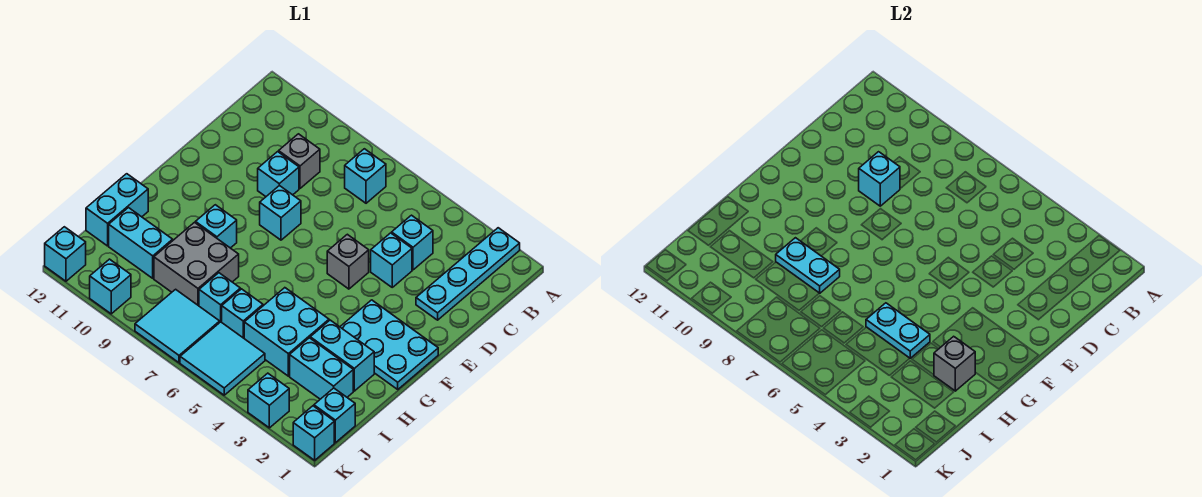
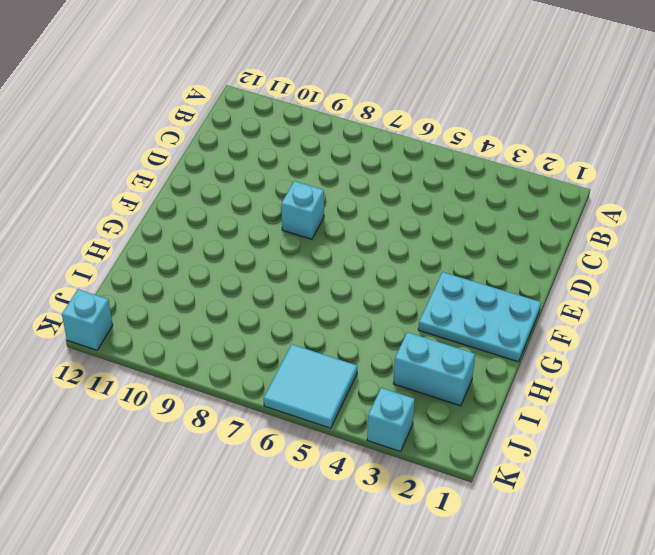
none -> cyan 1x4 plate [416,228,520,320]
none -> cyan 1x1 brick [345,149,386,203]
none -> cyan 1x1 brick [392,215,433,270]

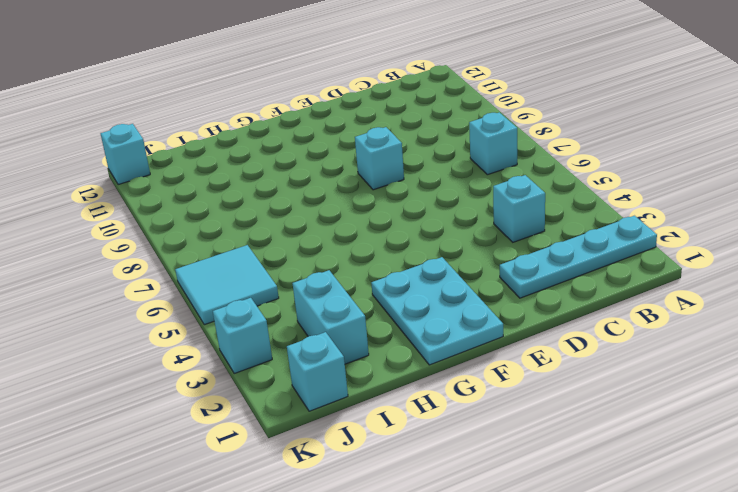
none -> grey 1x1 brick [279,134,320,188]
none -> cyan 1x1 brick [371,233,412,287]
none -> cyan 1x1 brick [258,152,299,197]

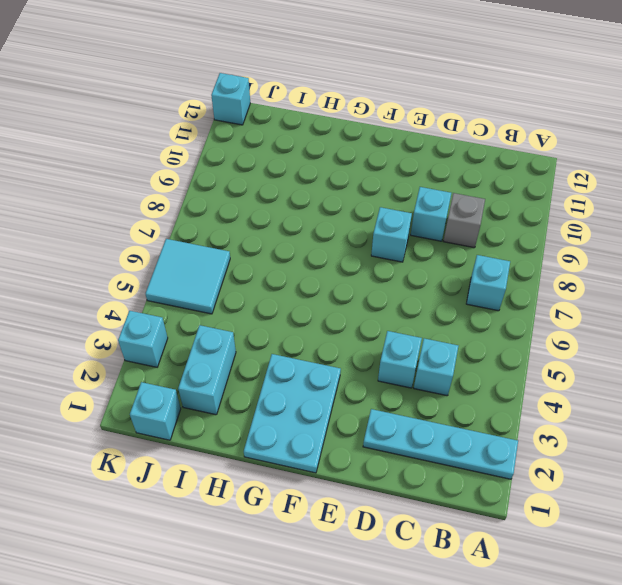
none -> grey 1x1 brick [327,234,369,289]
none -> cyan 1x1 brick [195,205,237,248]
none -> cyan 1x2 brick [310,320,374,391]

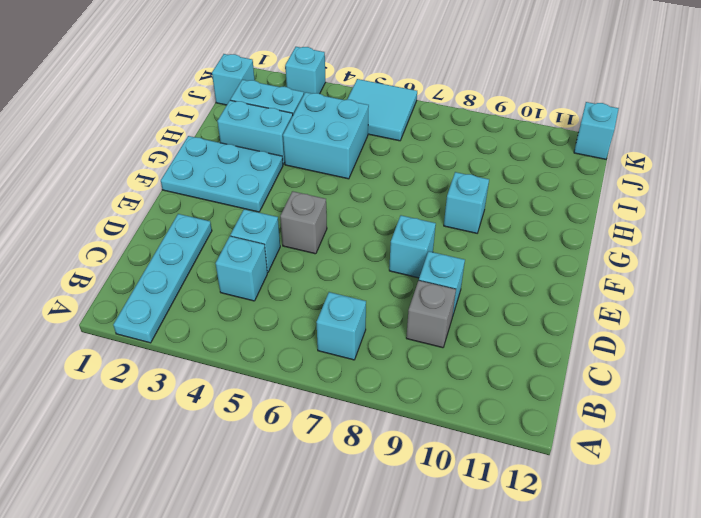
none -> grey 2x2 brick [154,223,239,306]
none -> cyan 1x2 brick [86,174,148,246]
none -> cyan 1x1 brick [222,289,263,338]

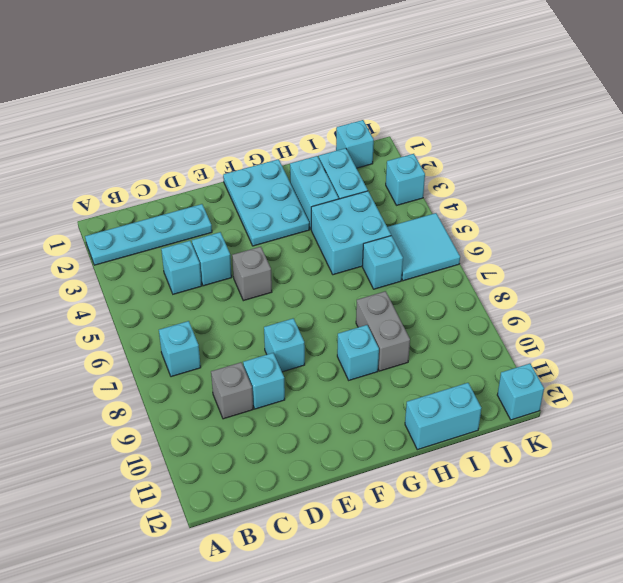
grey 1x2 brick [356,291,410,371] -> grey 2x2 brick [154,223,239,306]
none -> cyan 1x1 brick [199,273,240,322]
none -> cyan 1x2 brick [109,208,173,278]
none -> cyan 2x2 tile [135,289,220,363]

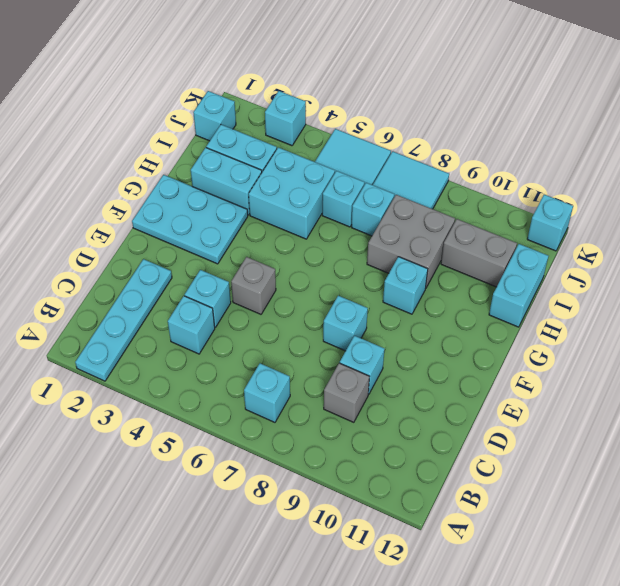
grey 1x2 brick [441,219,517,287] -> cyan 1x2 brick [109,208,173,278]
none -> cyan 1x1 brick [293,406,334,460]
none -> cyan 1x1 brick [90,259,131,314]
none -> cyan 1x1 brick [859,152,900,206]

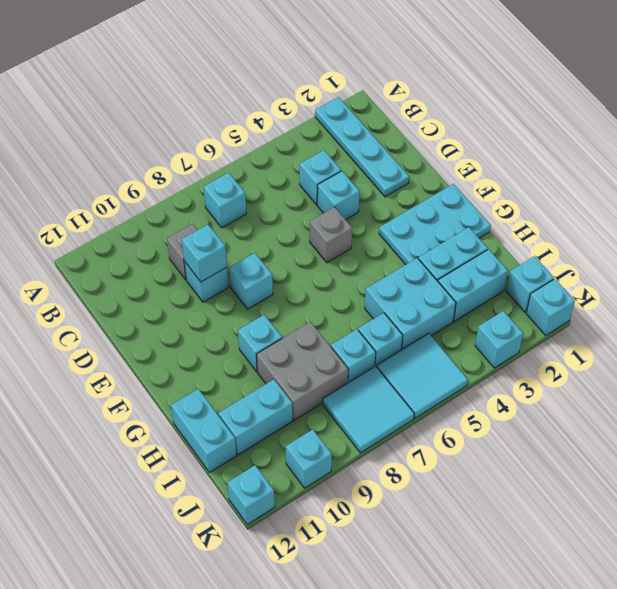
none -> grey 1x1 brick [934,336,975,391]
none -> cyan 1x2 plate [866,303,930,358]
none -> cyan 1x2 plate [776,238,840,293]

